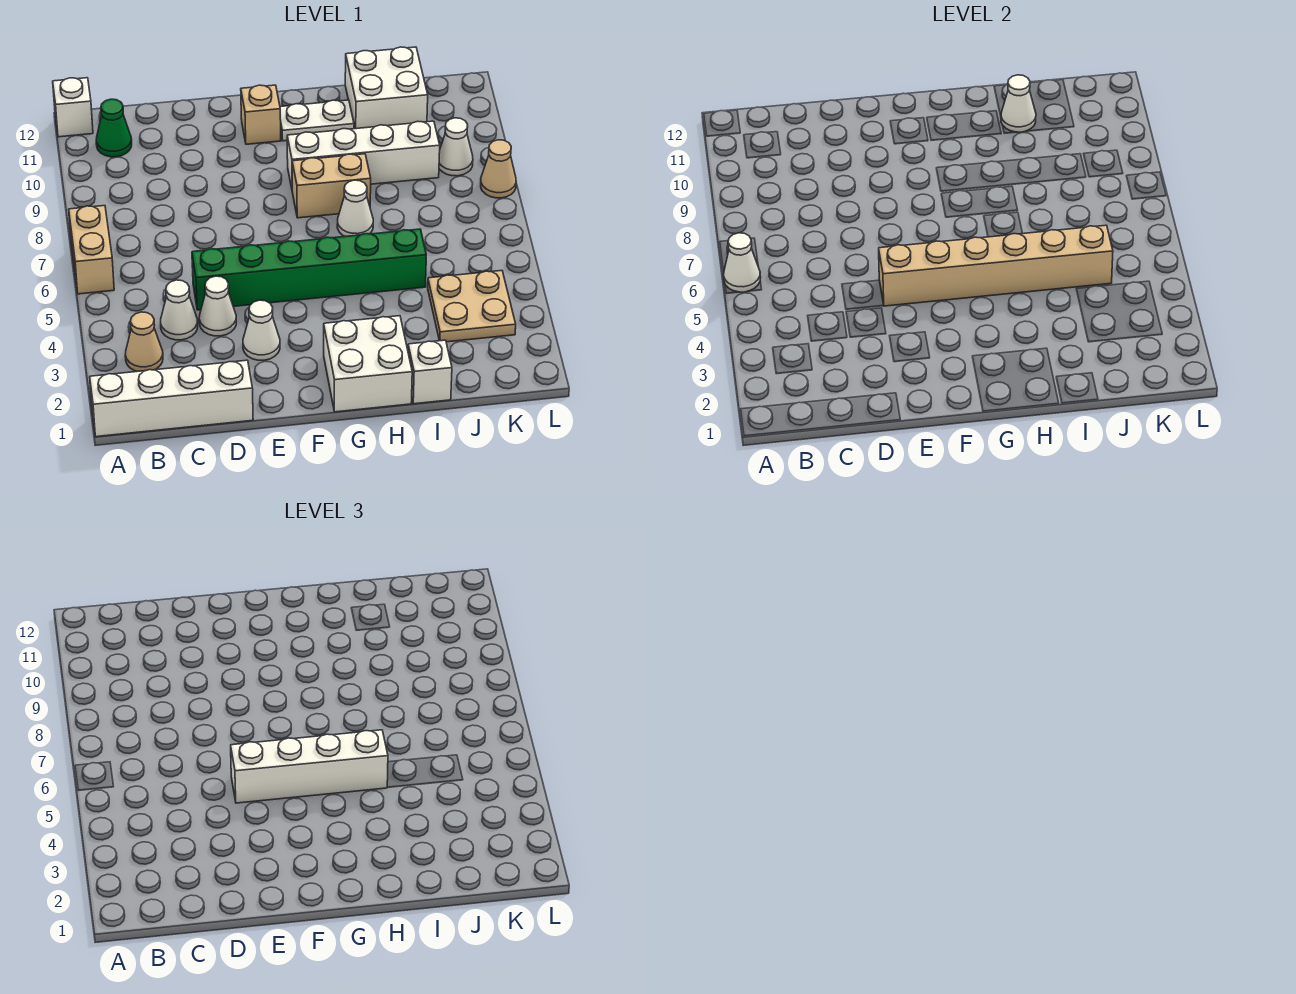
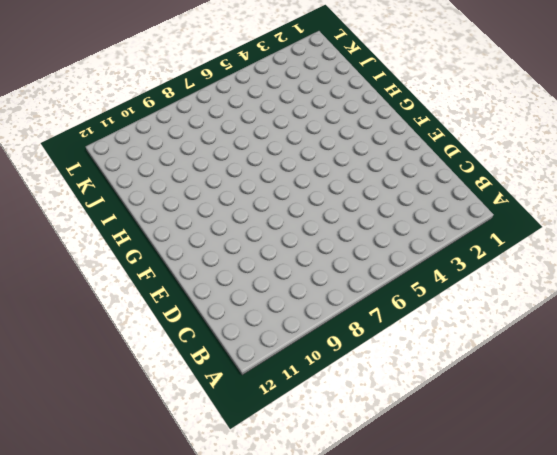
none -> white 1x4 brick [90,360,253,437]
none -> tan 1x2 brick [69,206,114,294]
none -> white 1x1 brick [53,78,93,137]

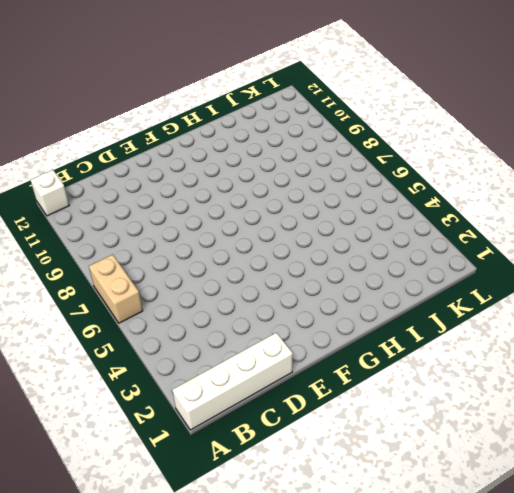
none -> tan 1x1 cone [125,312,163,371]
none -> green 1x1 cone [96,99,132,157]
none -> white 1x1 cone [161,280,198,340]

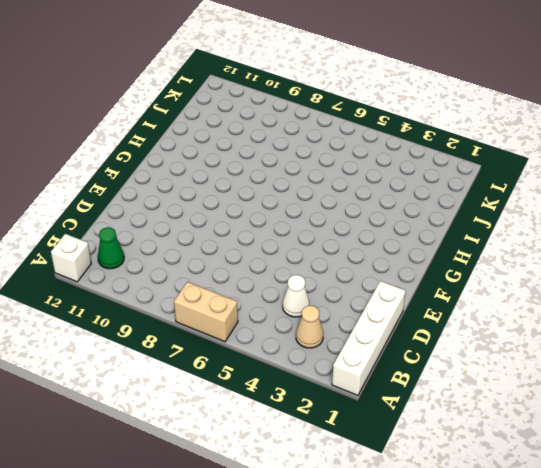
none -> white 1x1 cone [199,276,236,336]
none -> green 1x6 brick [192,229,426,310]
none -> white 1x1 cone [243,300,280,360]

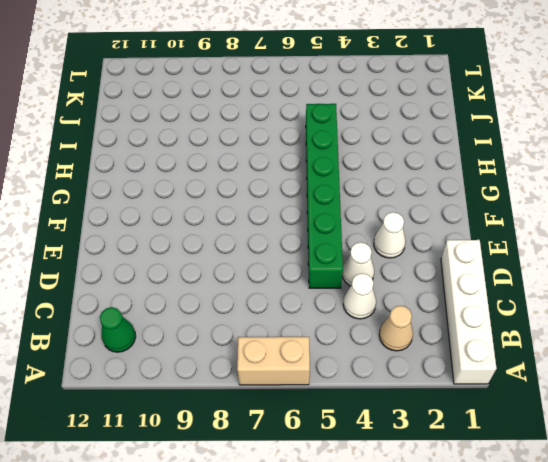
none -> white 1x1 brick [53,78,93,137]
none -> tan 1x1 brick [241,85,281,144]
none -> white 2x2 brick [324,316,412,412]

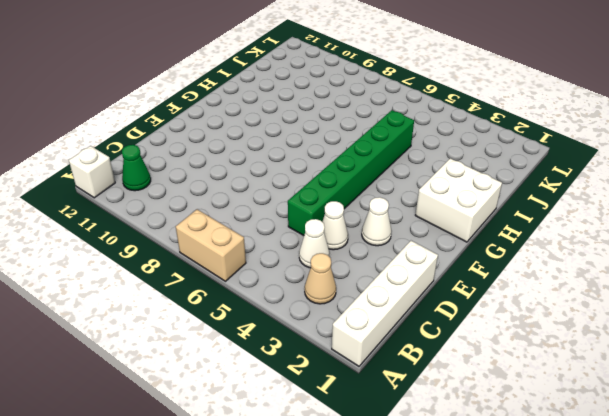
none -> tan 1x1 brick [241,85,281,144]
none -> tan 1x2 brick [292,154,371,218]
none -> white 1x4 brick [287,121,440,188]

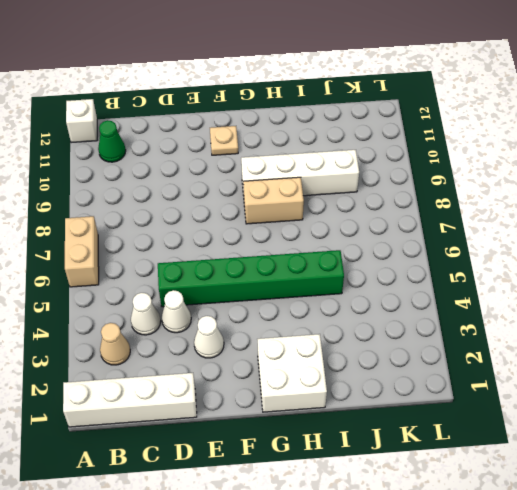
tan 1x1 plate [210,126,238,155] -> tan 1x1 brick [241,85,281,144]
none -> white 1x2 plate [280,100,354,141]
none -> white 1x1 cone [337,180,373,236]
none -> white 1x1 brick [408,340,452,404]

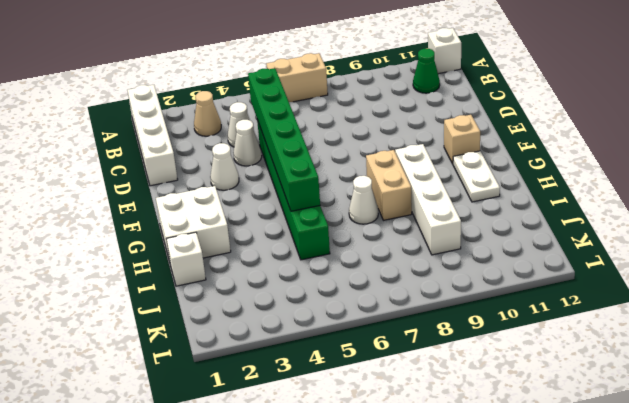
green 1x6 brick [248,68,320,211] -> tan 1x6 brick [879,225,1113,306]
none -> white 2x2 brick [345,47,428,129]
none -> tan 2x2 plate [428,271,516,342]
none -> white 1x1 cone [439,118,473,176]

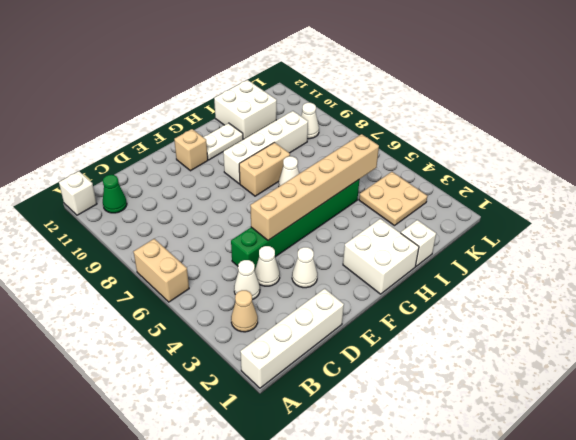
none -> tan 1x1 cone [481,140,516,198]
none -> white 1x1 cone [724,233,761,292]
none -> white 1x1 cone [1001,75,1036,132]

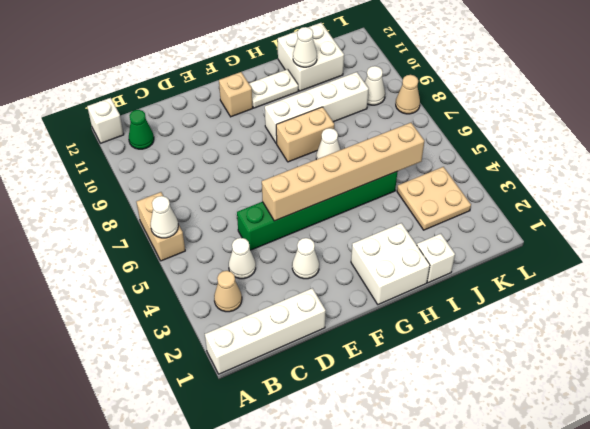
none -> white 1x1 cone [199,276,236,336]
none -> white 1x4 brick [231,730,388,803]

